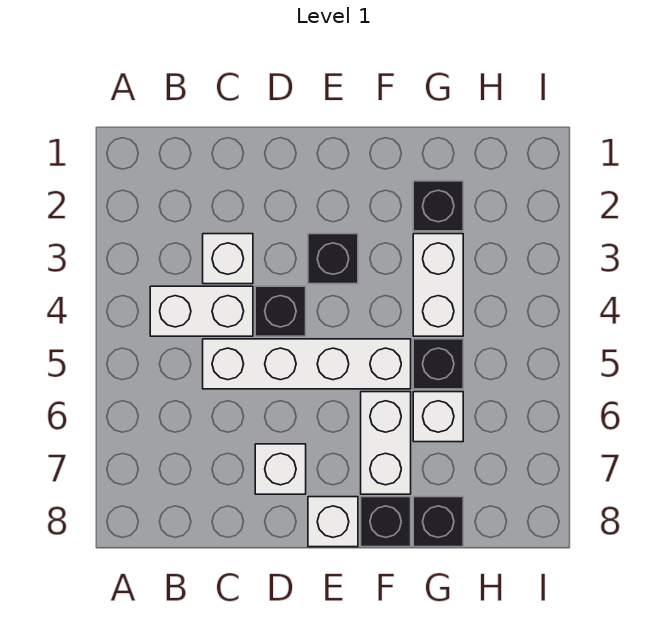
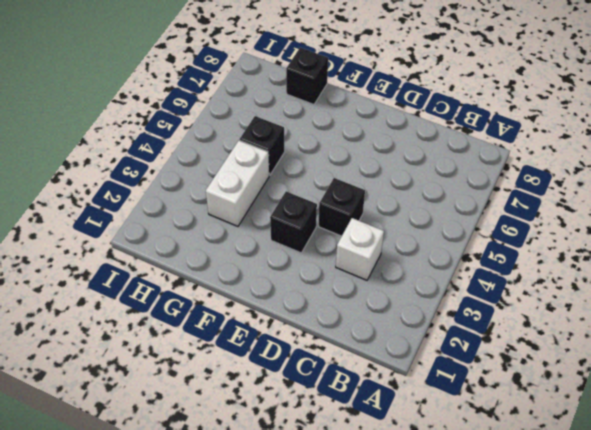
none -> white 1x2 brick [150,286,253,336]
none -> white 1x4 brick [203,339,411,389]
none -> white 1x1 brick [255,444,306,494]

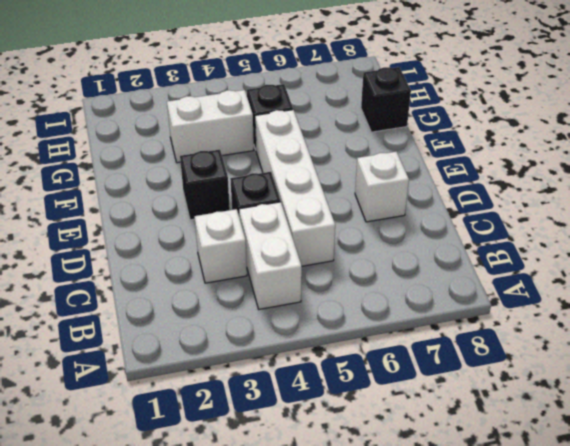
none -> white 1x1 brick [308,497,358,547]
none -> white 1x2 brick [361,392,411,494]
none -> black 1x1 brick [361,497,411,547]

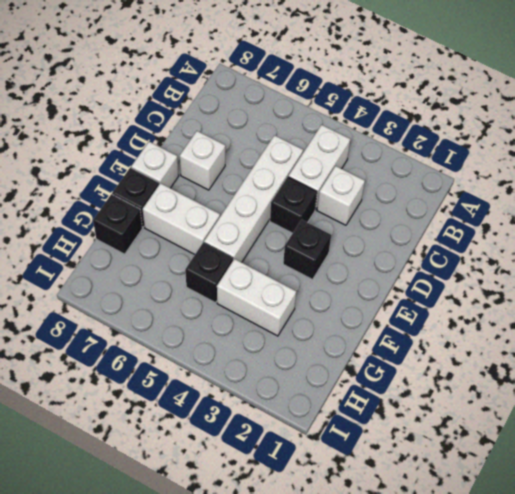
none -> black 1x1 brick [413,181,463,231]
none -> white 1x1 brick [413,392,463,442]

